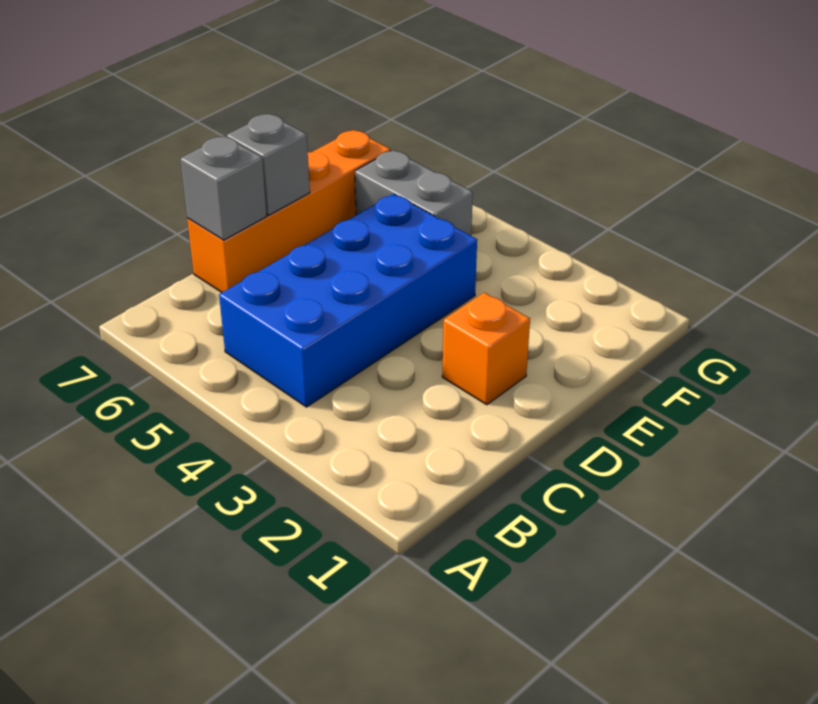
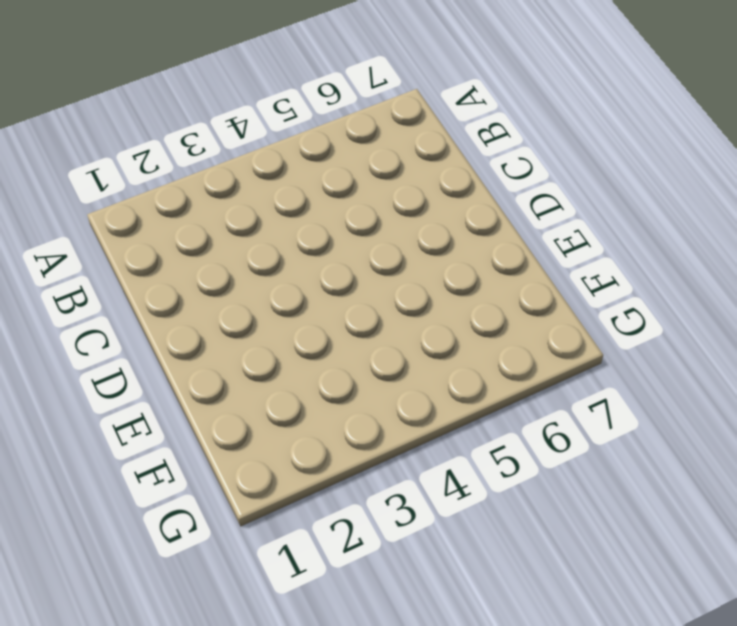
none -> blue 2x4 brick [219,194,477,407]
none -> orange 1x4 brick [187,130,391,292]

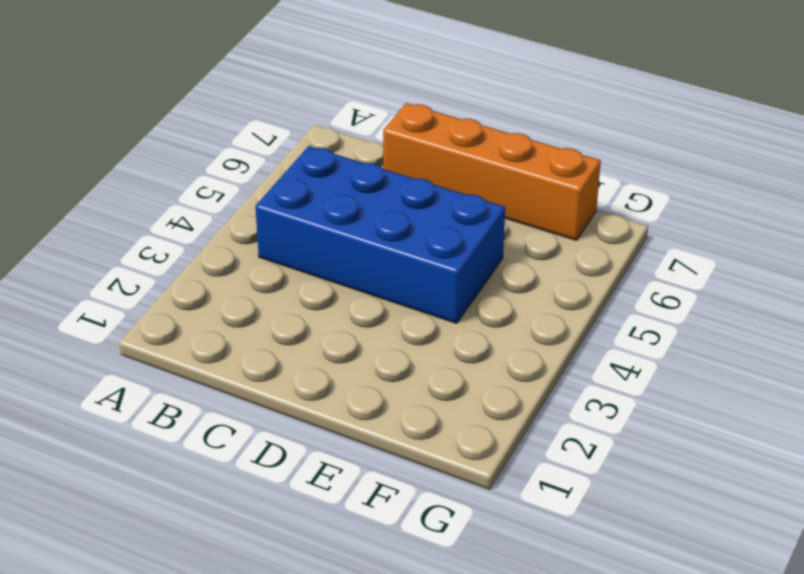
none -> orange 1x1 brick [442,293,530,405]
none -> grey 1x2 brick [355,150,473,236]

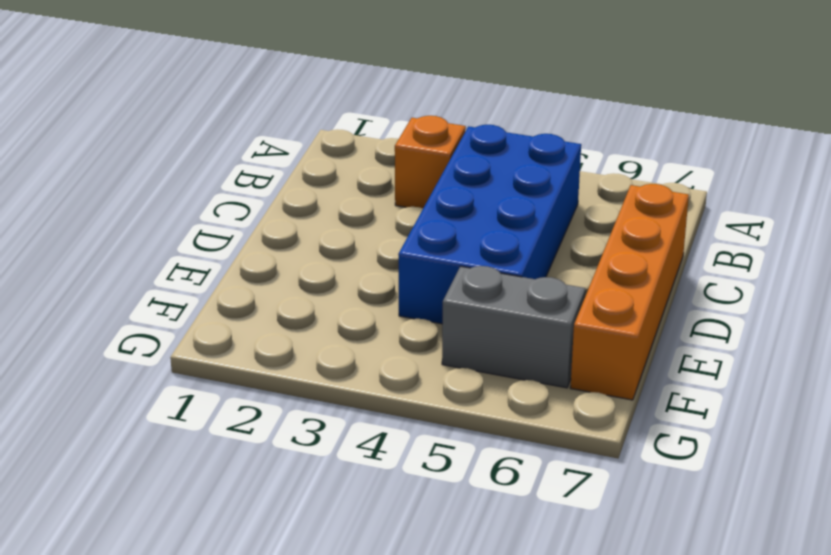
orange 1x1 brick [395,116,466,208] -> orange 1x1 brick moved to [442,293,530,405]
none -> grey 1x1 brick [180,136,267,240]
none -> grey 1x1 brick [227,114,310,215]

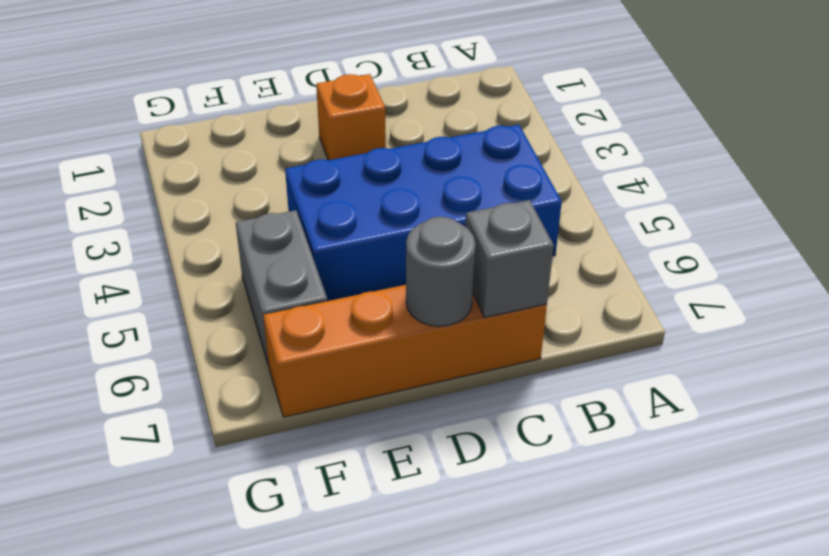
grey 1x1 round brick [406,217,475,326] -> grey 1x1 brick [227,114,310,215]

